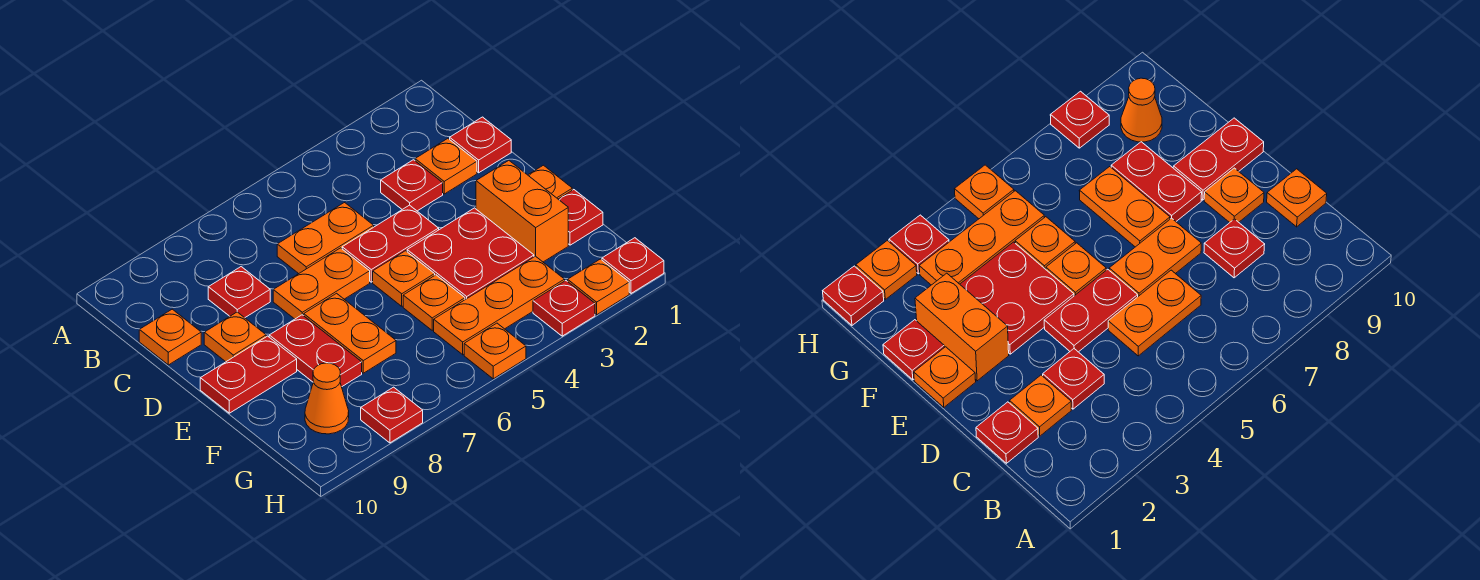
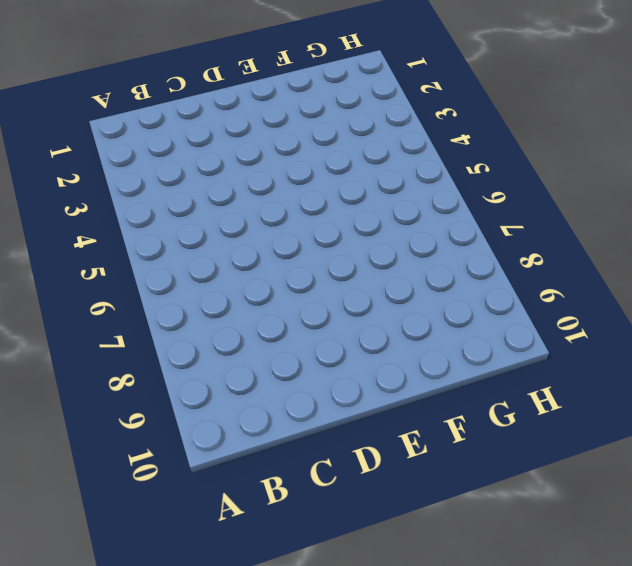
none -> red 1x1 plate [450,117,511,173]
none -> orange 1x1 plate [415,139,477,194]
none -> red 1x1 plate [381,160,443,211]

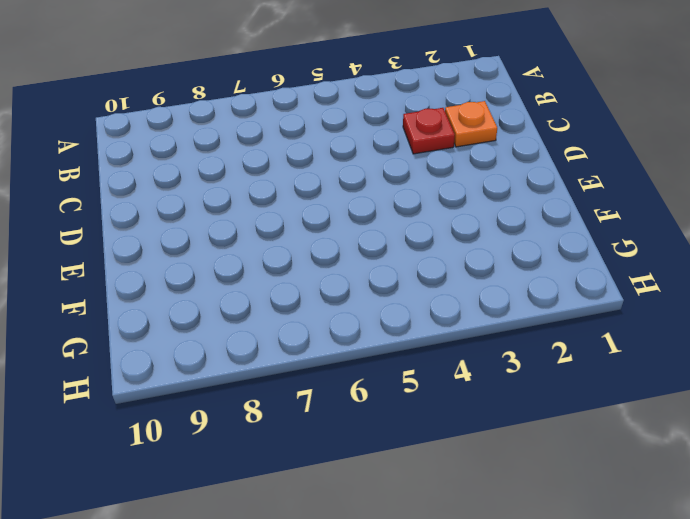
none -> red 1x1 plate [450,117,511,173]
none -> orange 1x2 plate [277,203,374,274]
none -> red 1x1 plate [208,267,270,318]

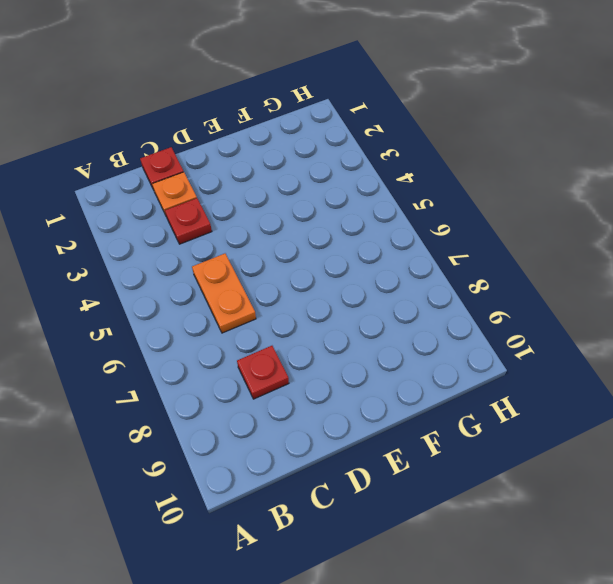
none -> orange 1x1 plate [139,309,201,365]
none -> red 1x2 plate [342,205,439,282]
none -> orange 1x2 plate [273,248,370,319]

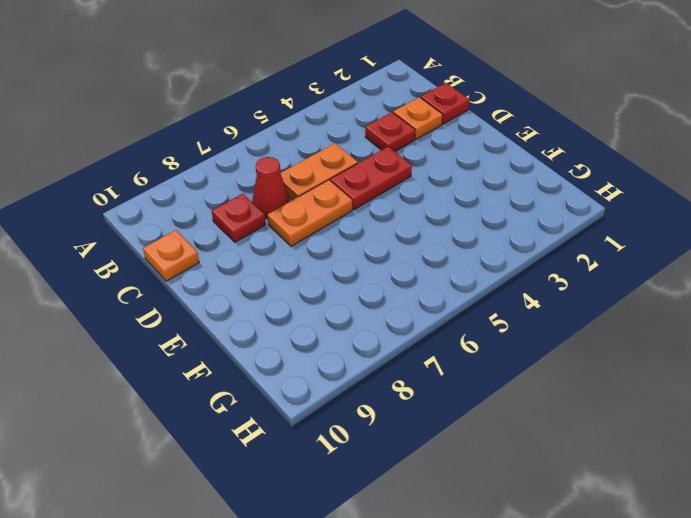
red 1x1 cone [252,157,290,218] -> none
none -> orange 1x1 plate [204,312,266,362]
none -> orange 1x1 plate [528,165,572,199]
none -> orange 1x2 brick [476,161,568,262]

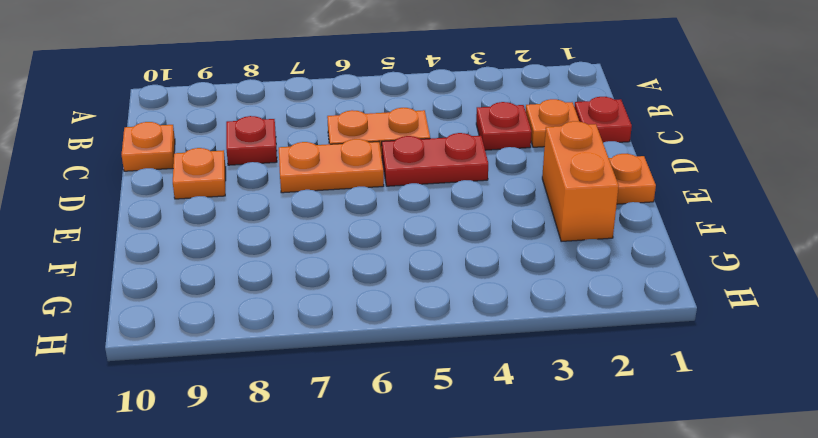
none -> red 2x2 plate [407,208,534,300]
none -> orange 1x1 plate [373,251,435,306]
none -> orange 1x2 plate [304,293,396,373]

